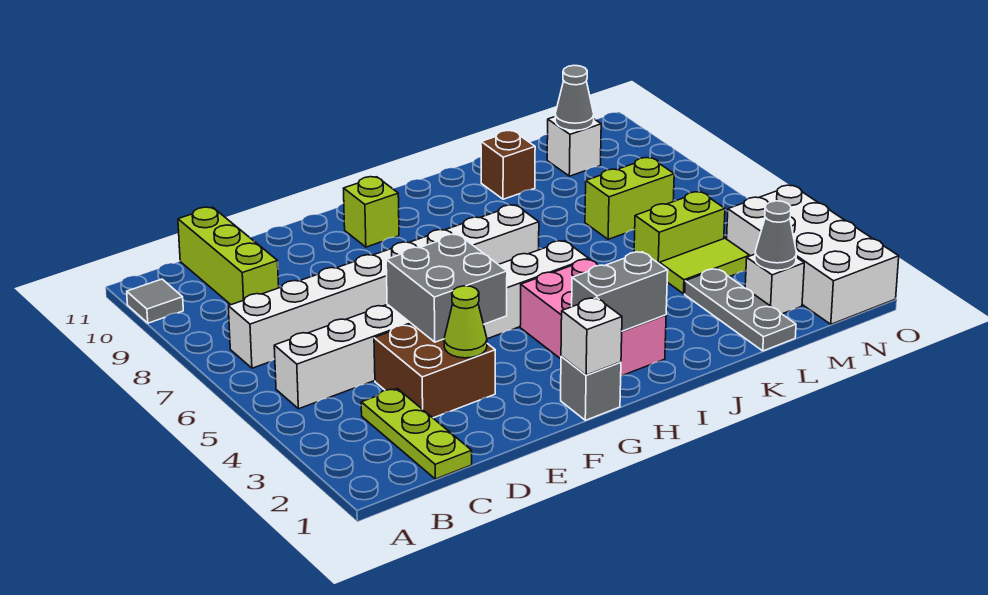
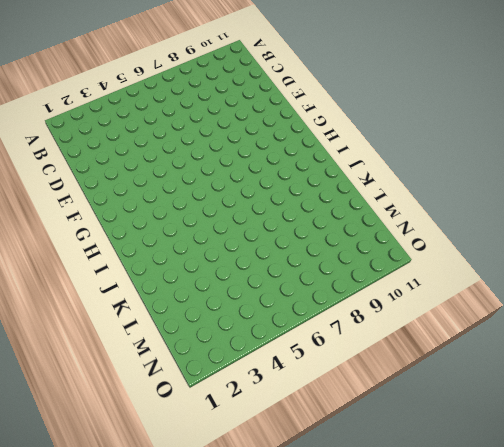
none -> grey 1x1 tile [127,279,183,323]
none -> white 1x8 brick [274,241,589,409]
none -> white 1x8 brick [228,205,539,368]

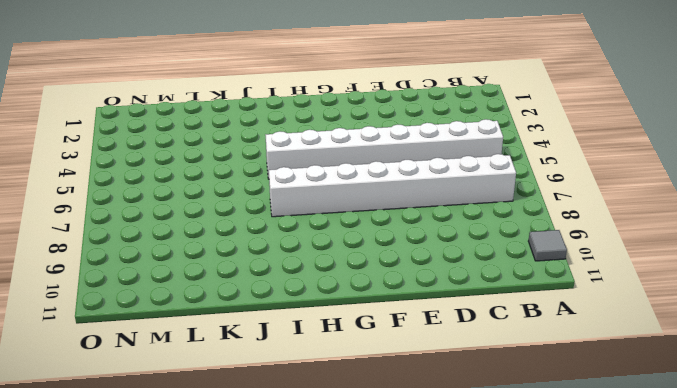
none -> lime 1x3 plate [361,389,472,479]
none -> lime 1x3 brick [178,207,279,305]
none -> brown 2x2 brick [374,324,495,418]

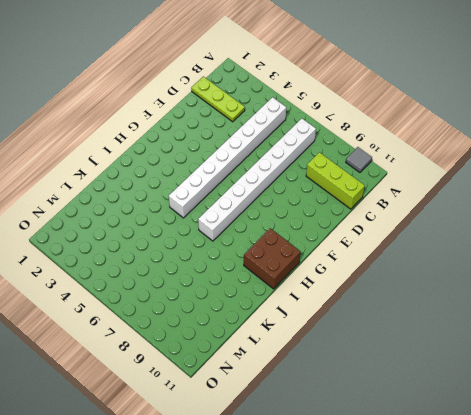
brown 2x2 brick [244,228,300,289] -> brown 2x2 brick moved to [374,324,495,418]
none -> grey 1x1 brick [561,357,621,420]
none -> lime 1x1 brick [344,177,399,247]
none -> pink 2x3 brick [520,259,666,376]

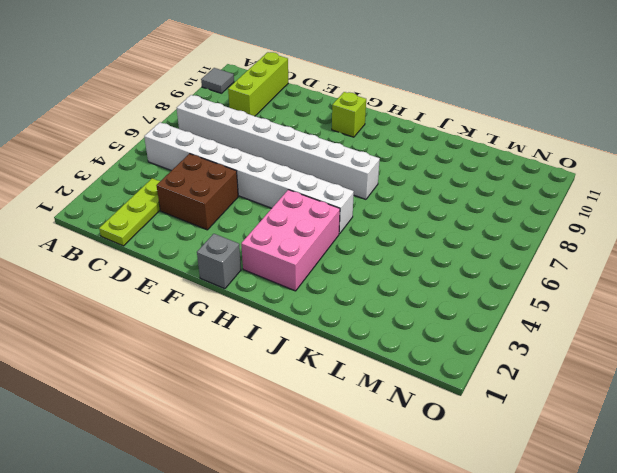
none -> brown 1x1 brick [481,130,535,199]
none -> grey 1x3 plate [685,269,796,351]
none -> lime 1x2 tile [660,238,750,294]

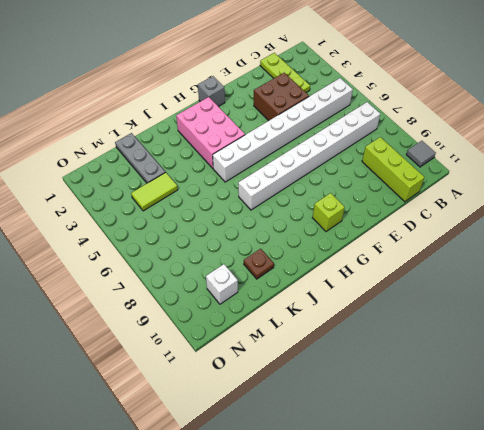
brown 1x1 plate [244,249,274,279] -> brown 1x1 brick [481,130,535,199]
none -> lime 1x2 brick [634,192,725,264]
none -> lime 1x2 brick [585,158,674,239]
none -> white 1x1 brick [745,254,804,314]

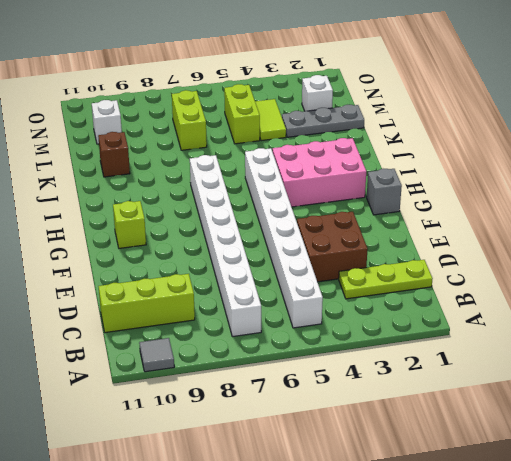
none -> white 2x4 brick [727,185,899,324]
none -> lime 1x1 cone [444,286,487,358]
none -> grey 2x2 brick [386,234,507,342]

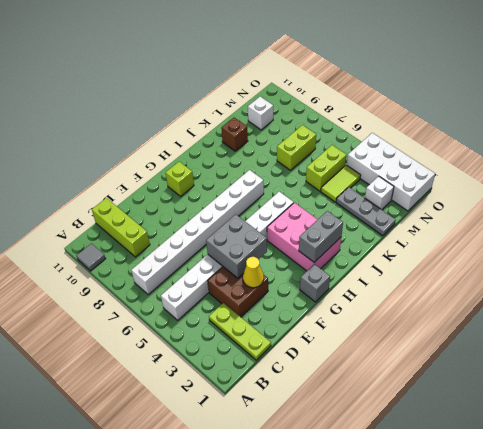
yellow 1x1 cone [243,257,264,288] -> lime 1x1 cone [444,286,487,358]
none -> white 1x1 brick [561,298,622,375]
none -> grey 1x1 cone [755,201,796,270]
none -> grey 1x1 cone [555,65,594,130]

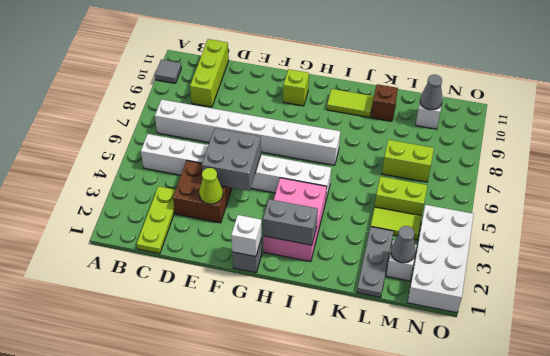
lime 1x2 tile [327,89,374,117] -> none

